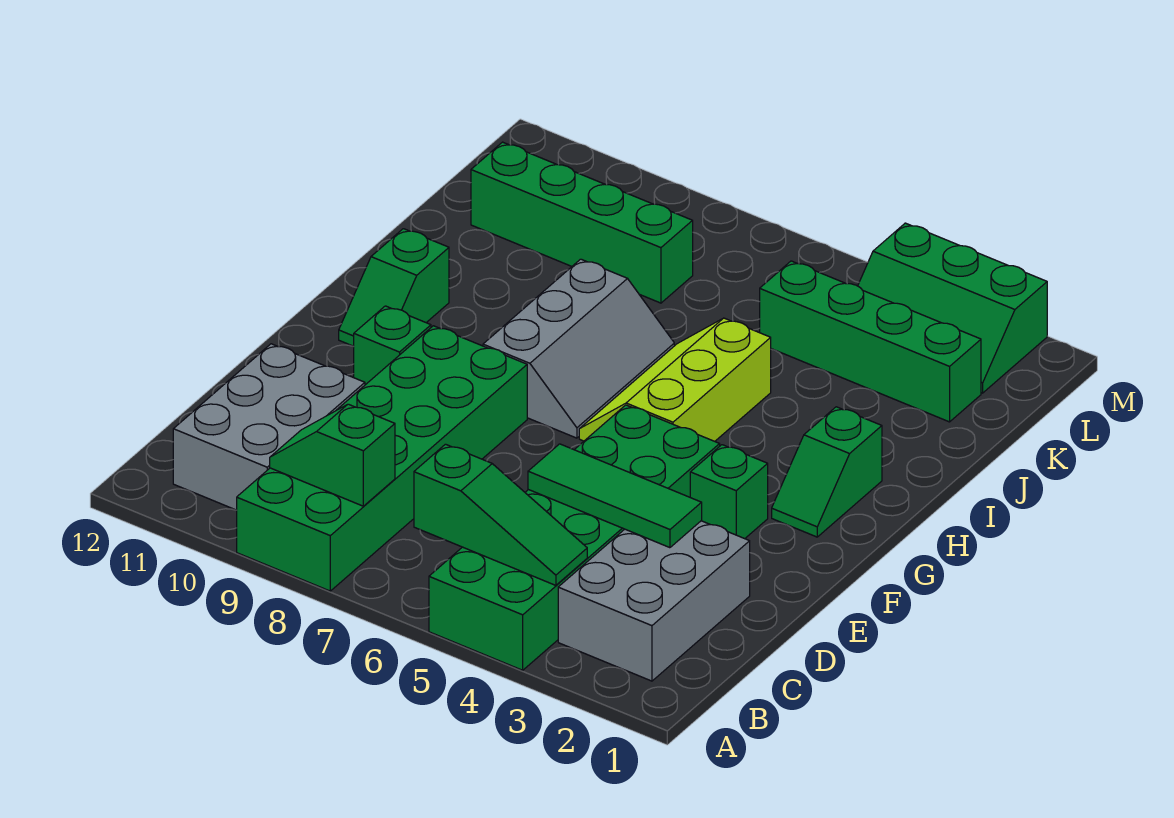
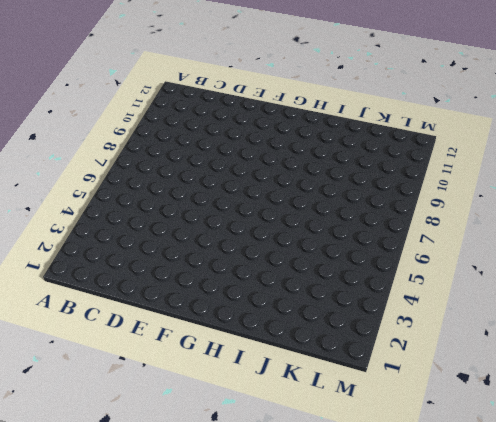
none -> green 2x6 brick [429,405,720,670]
none -> green 2x6 brick [237,326,527,591]
none -> grey 2x3 brick [558,521,750,681]

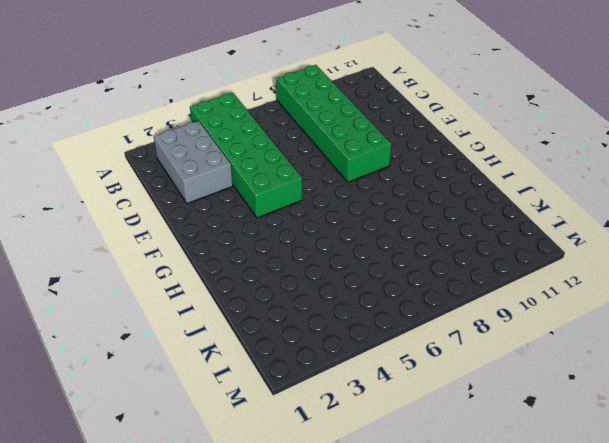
none -> grey 2x3 brick [173,344,365,510]
none -> green 1x1 brick [690,445,768,539]
none -> green 1x1 brick [353,306,431,385]

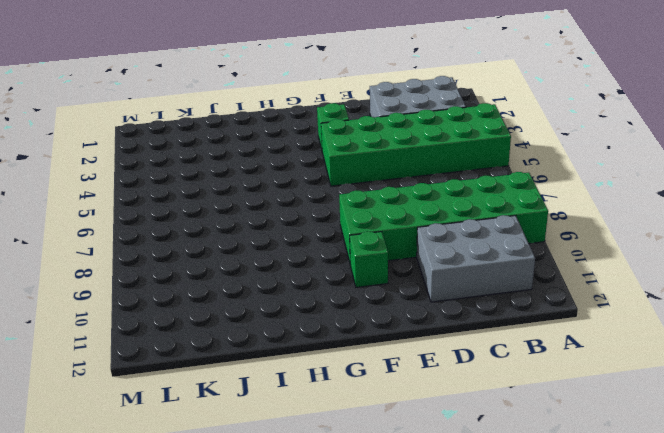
none -> green 1x2 slope [772,407,882,537]
none -> lime 2x3 slope [579,318,771,441]
none -> grey 2x3 slope [483,259,674,438]

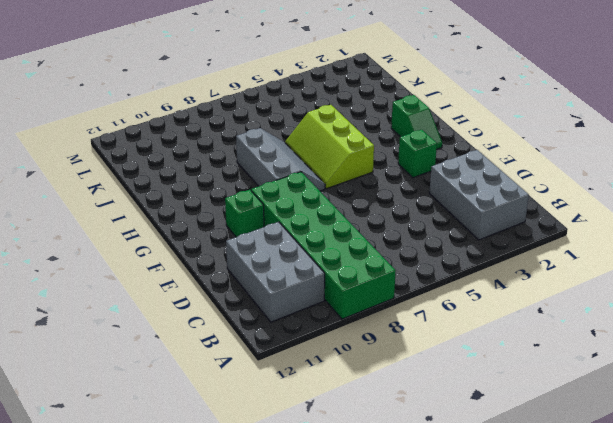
none -> green 2x6 brick [429,405,720,670]
none -> green 1x2 slope [339,229,449,346]
none -> green 1x4 brick [760,261,981,422]

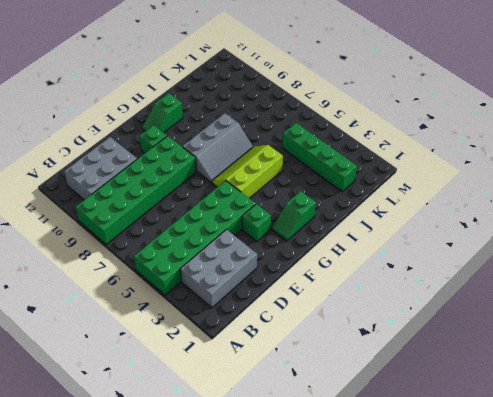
none -> green 1x4 brick [471,142,693,303]
none -> green 2x3 slope [858,223,1047,393]
none -> green 1x3 slope [414,444,587,585]

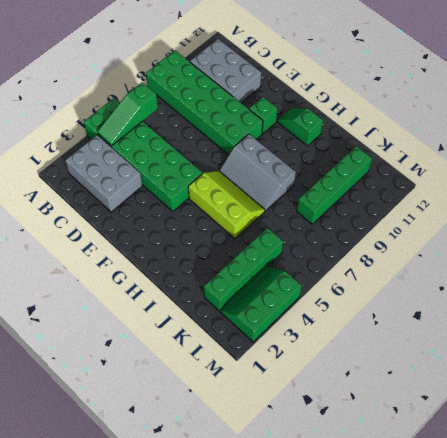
none -> green 1x1 brick [690,445,768,539]
none -> green 1x2 slope [772,407,882,537]
none -> green 1x2 slope [270,404,395,506]

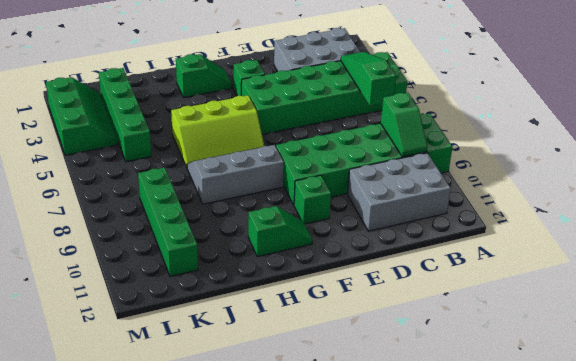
none -> green 1x3 tile [528,444,702,548]

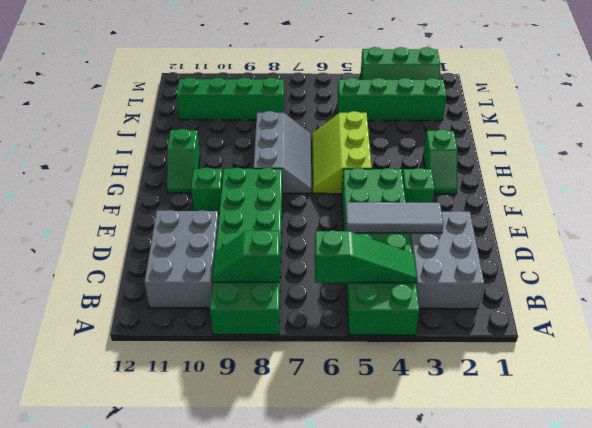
grey 1x3 tile [346,202,444,233] -> green 1x3 tile [528,444,702,548]

